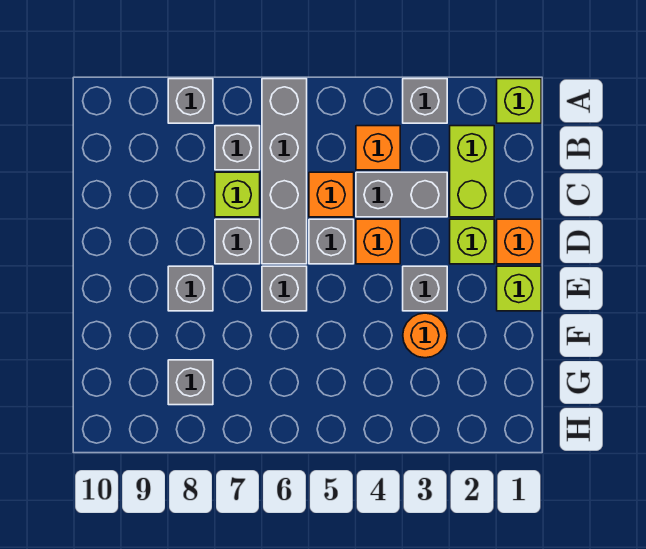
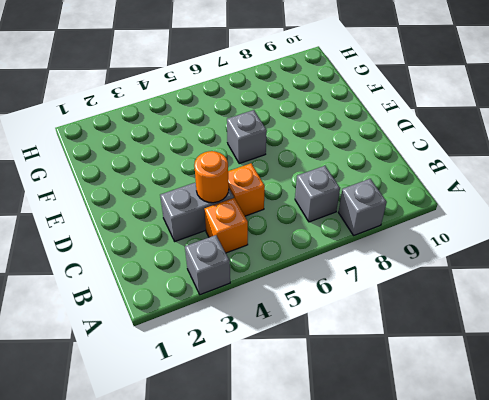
orange 1x1 round brick [194,151,229,203] -> orange 1x1 round brick moved to [403,313,447,358]
none -> lime 1x1 brick [497,79,541,123]
none -> grey 1x4 brick [262,79,307,264]
none -> lime 1x2 brick [450,126,494,217]

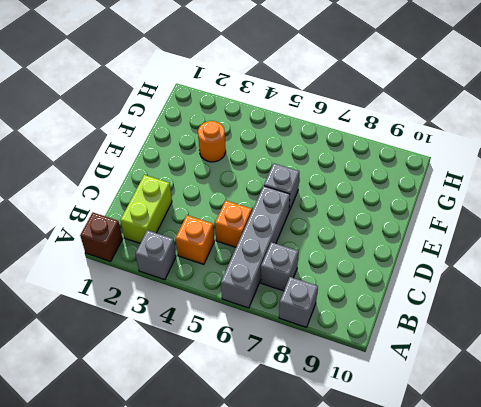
brown 1x1 brick [80,213,122,261] -> lime 1x1 brick [497,79,541,123]
none -> grey 1x2 brick [356,172,447,217]
none -> lime 1x1 brick [215,172,260,217]
none -> orange 1x1 brick [497,219,541,264]

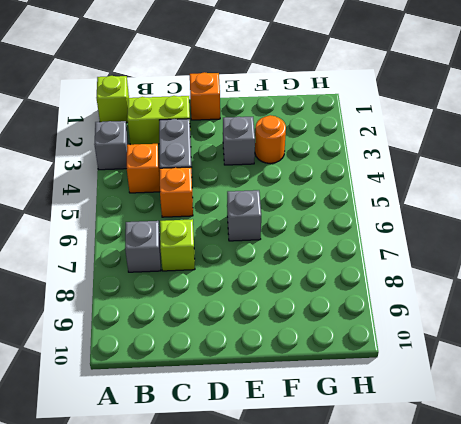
none -> grey 1x4 brick [262,79,307,264]
none -> grey 1x1 brick [168,79,213,123]
none -> lime 1x1 brick [450,219,494,264]

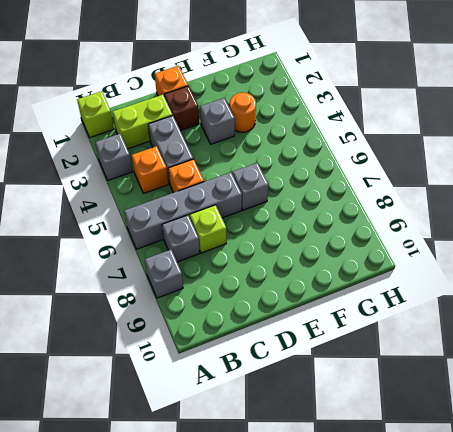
brown 1x1 brick [164,86,199,131] -> lime 1x1 brick [450,219,494,264]
none -> orange 1x1 brick [356,219,400,264]
none -> grey 1x1 brick [309,219,354,264]
none -> grey 1x1 brick [215,219,260,264]

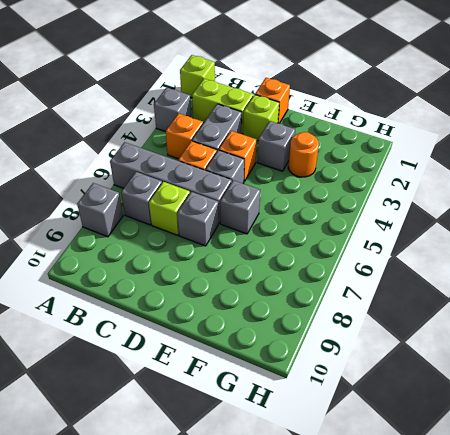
none -> lime 1x1 brick [497,266,541,311]
none -> grey 1x1 brick [168,266,213,311]
none -> grey 1x1 brick [168,360,213,405]

